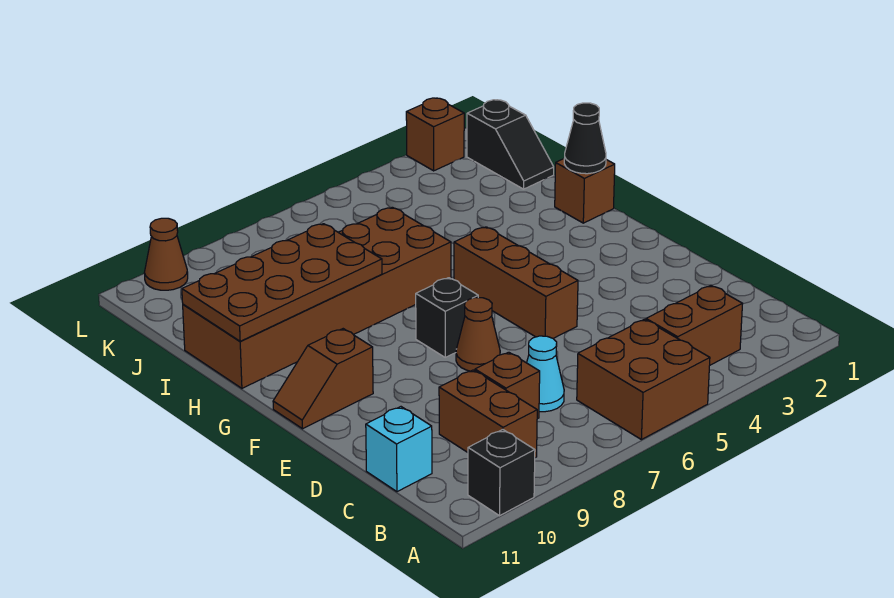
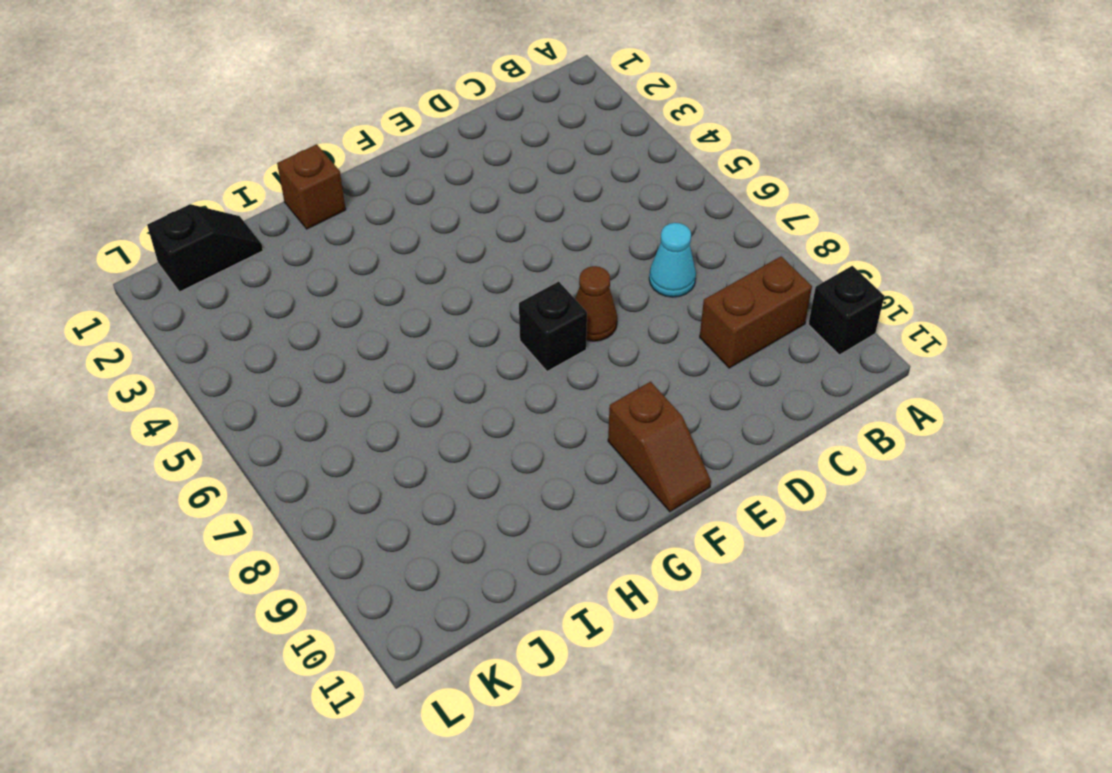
none -> brown 2x2 brick [577,319,710,440]
none -> brown 1x2 brick [646,286,743,365]
none -> brown 1x1 brick [475,352,540,419]

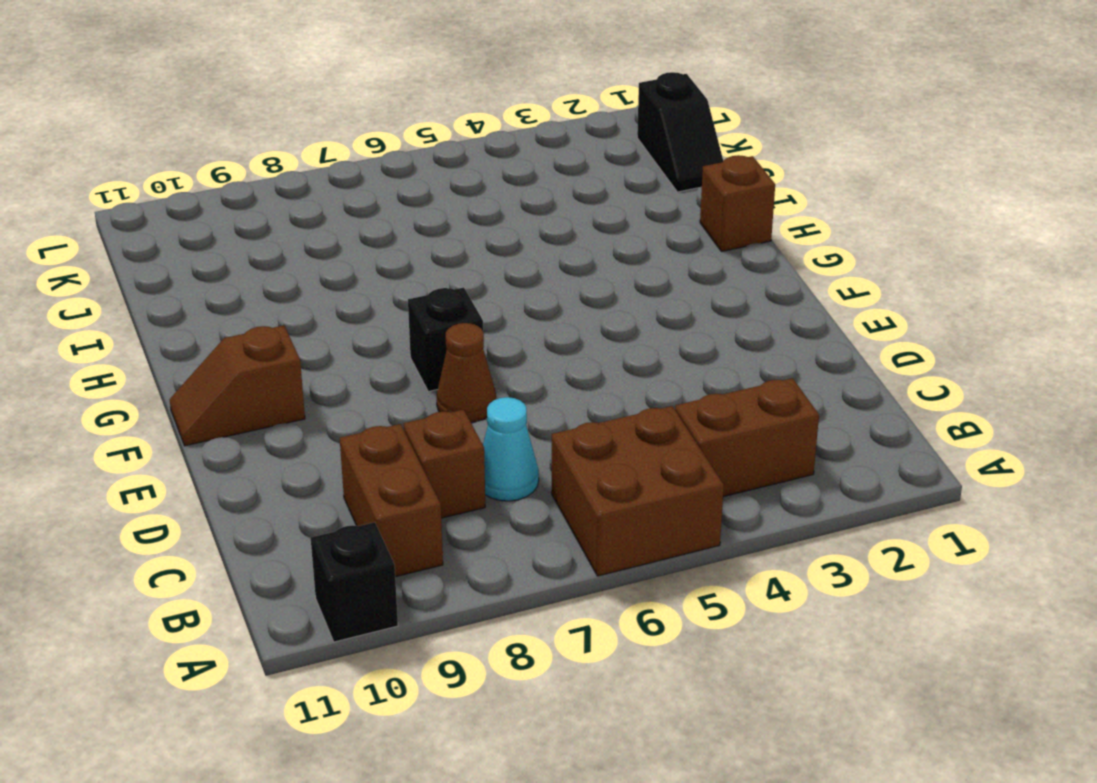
none -> cyan 1x1 brick [366,407,432,492]
none -> brown 1x3 brick [454,227,578,338]
none -> brown 2x6 brick [183,207,451,388]

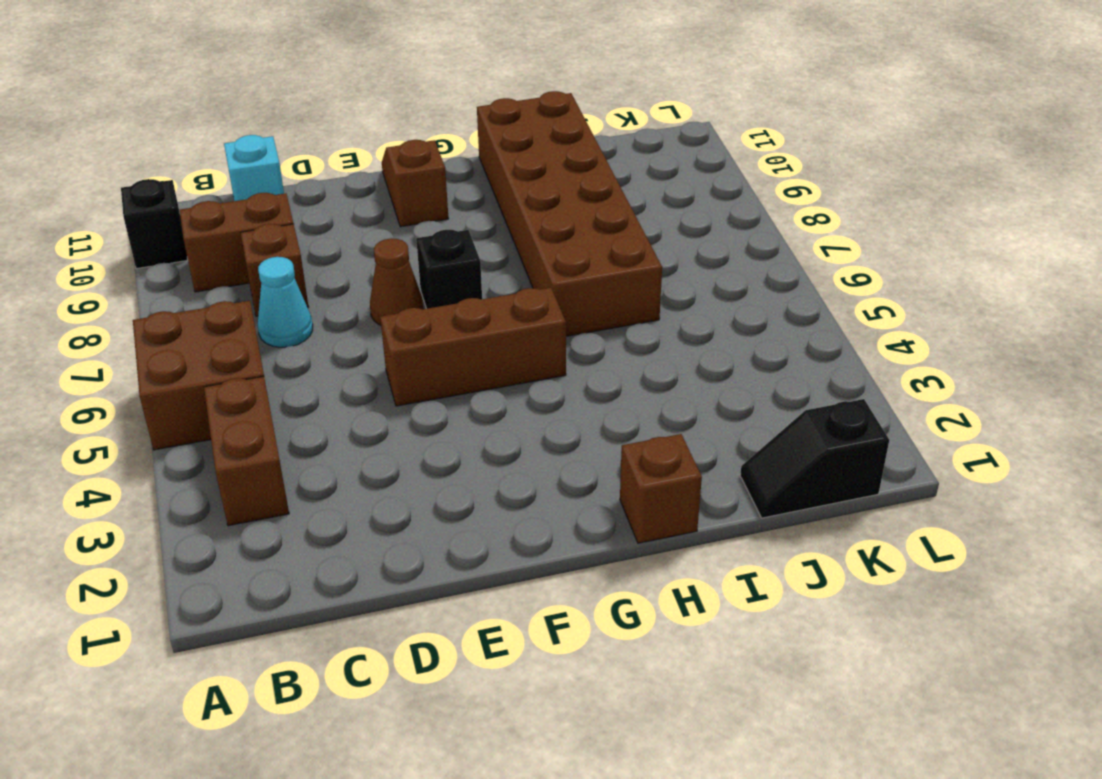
none -> brown 1x1 brick [406,98,464,171]
none -> brown 1x1 cone [144,218,188,290]
none -> black 1x1 cone [564,103,606,174]

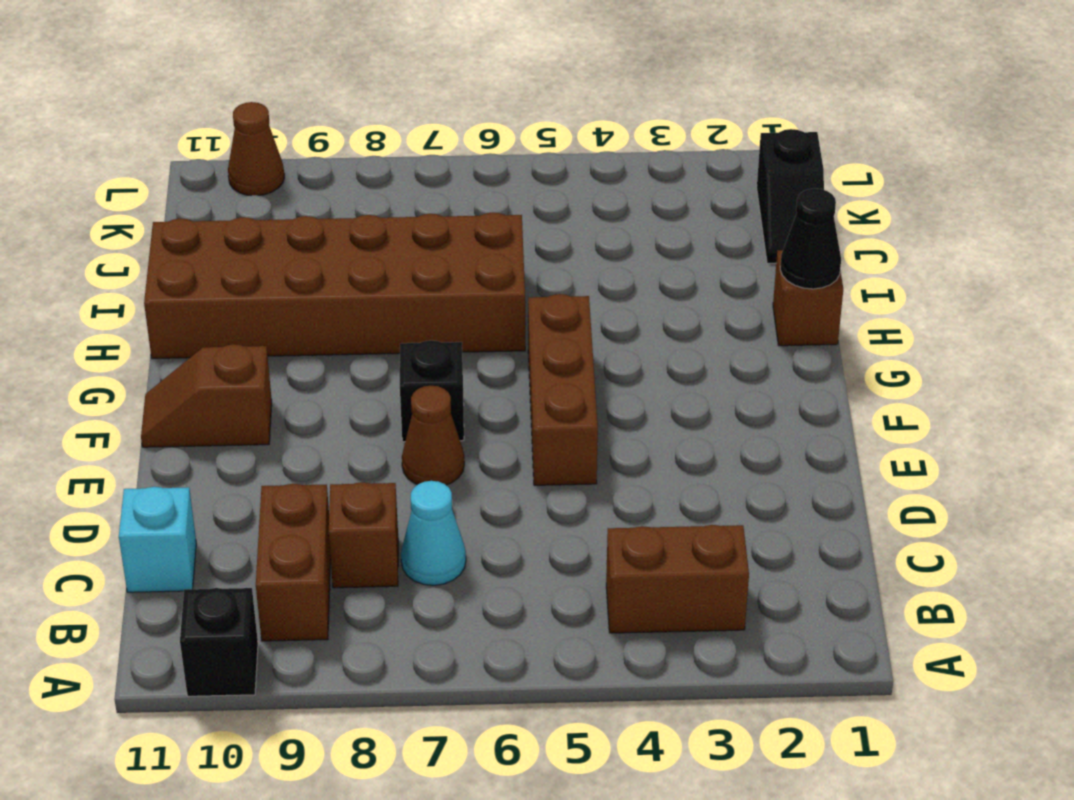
none -> brown 2x2 brick [577,319,710,440]
none -> brown 1x1 brick [406,98,464,171]
none -> brown 2x4 plate [182,224,382,341]

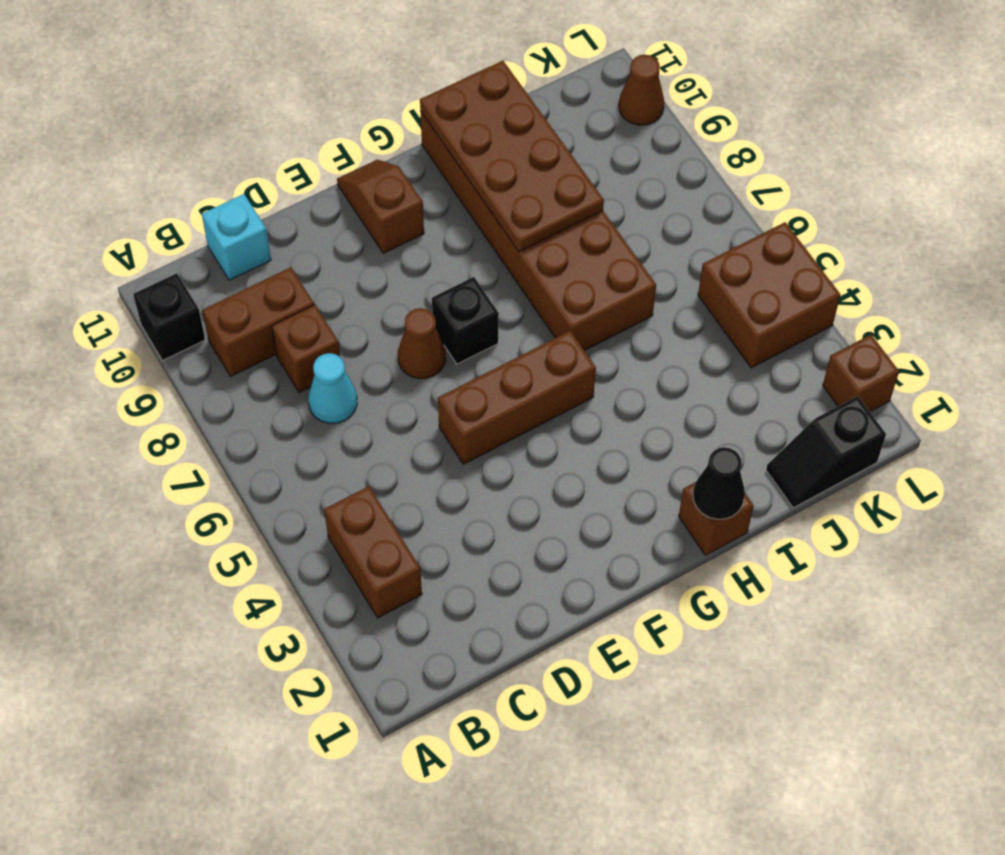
brown 2x2 brick [698,222,840,368] -> brown 2x2 brick moved to [577,319,710,440]

